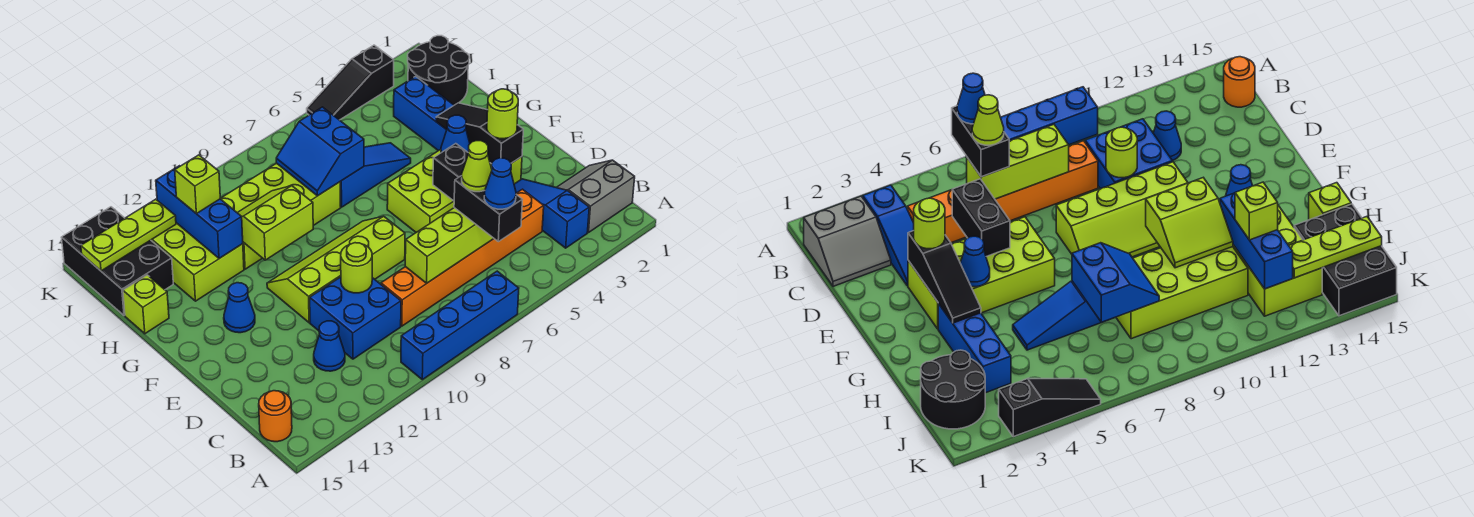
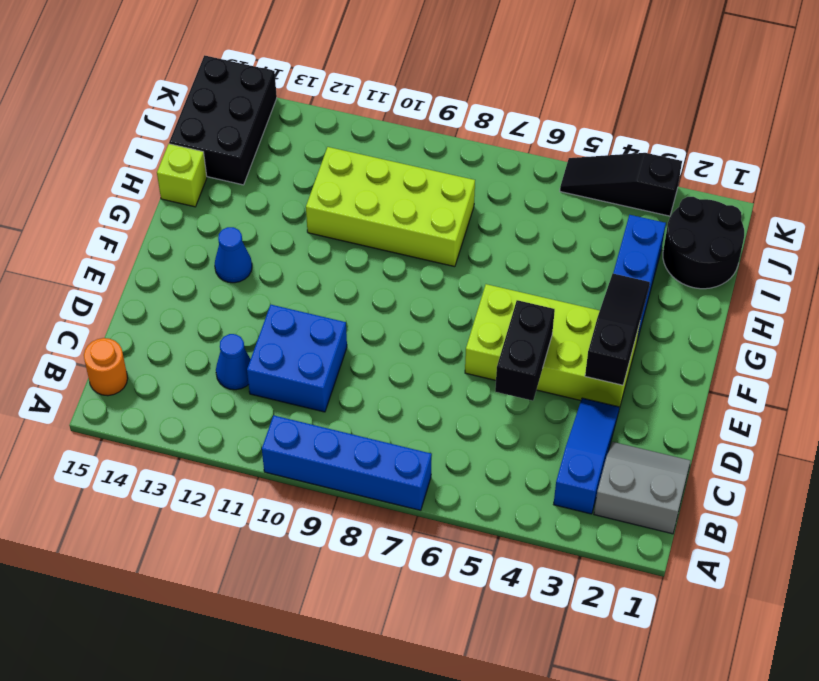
none -> orange 1x6 brick [381,189,544,326]
none -> lime 2x4 slope [267,216,405,323]
none -> blue 1x3 slope [340,143,411,207]
none -> lime 2x3 brick [151,223,244,301]

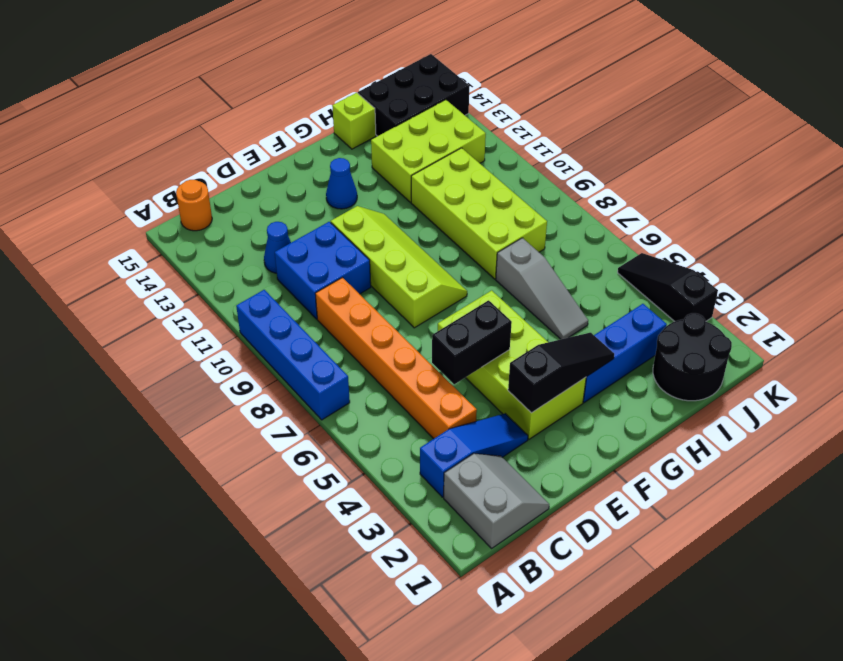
grey 1x3 slope [496,238,588,339] -> blue 1x3 slope [340,143,411,207]
none -> lime 1x3 brick [405,208,494,283]
none -> lime 1x1 round brick [341,243,372,293]
none -> blue 1x1 cone [441,115,470,153]
none -> lime 2x2 slope [237,186,313,260]

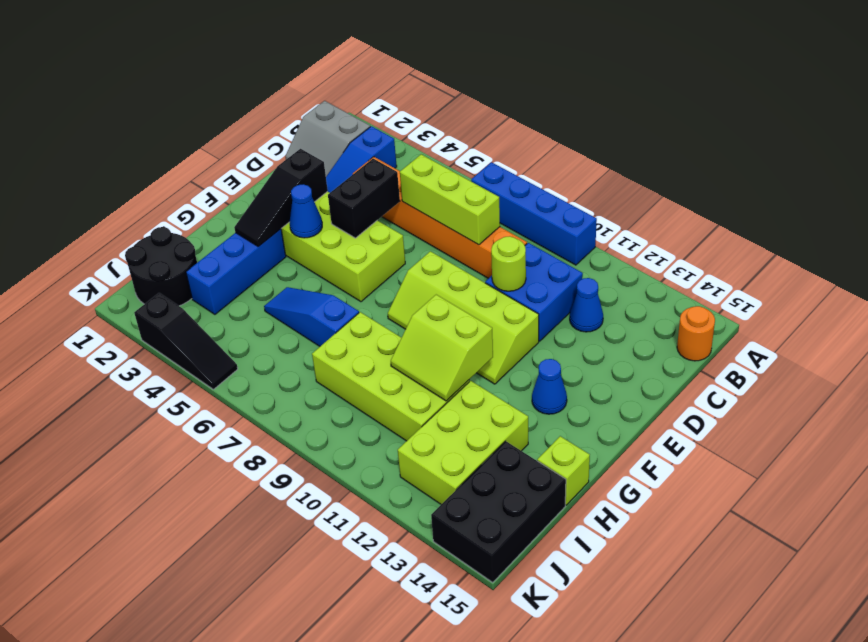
none -> blue 2x2 slope [276,107,364,196]
none -> blue 1x3 brick [156,166,243,258]
none -> lime 1x3 plate [81,199,176,271]
none -> black 1x2 brick [454,176,523,242]

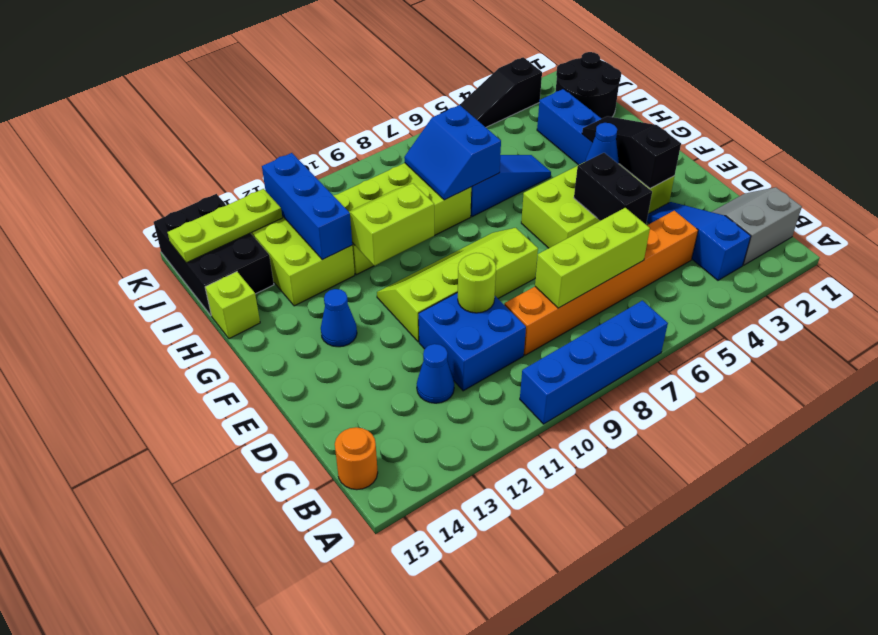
none -> black 1x2 brick [454,176,523,242]
none -> lime 1x1 round brick [487,89,518,139]
none -> lime 1x1 brick [175,155,220,214]
none -> blue 1x1 cone [484,158,516,209]

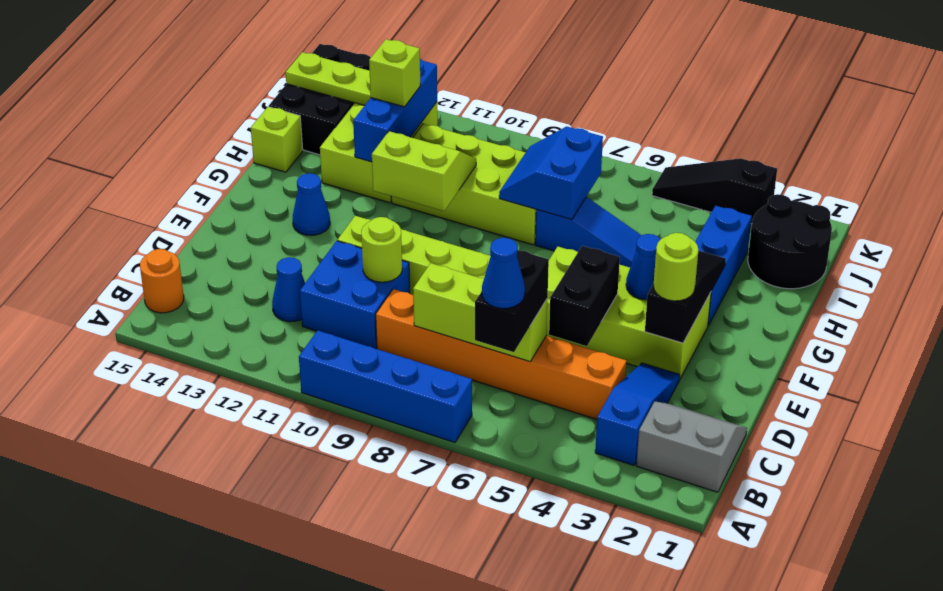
none -> lime 1x1 cone [462,141,492,192]

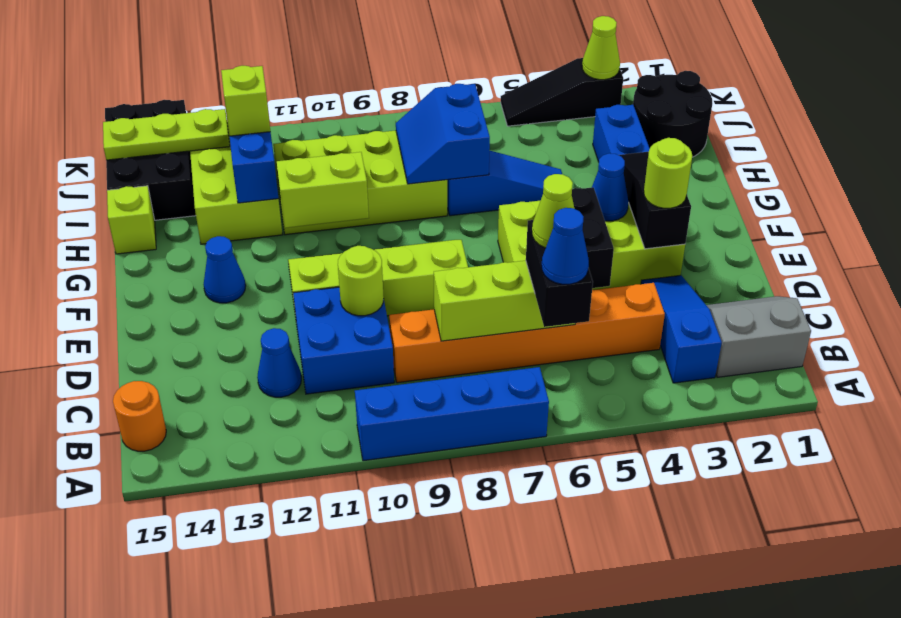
lime 1x1 cone [582,16,620,80] -> none

